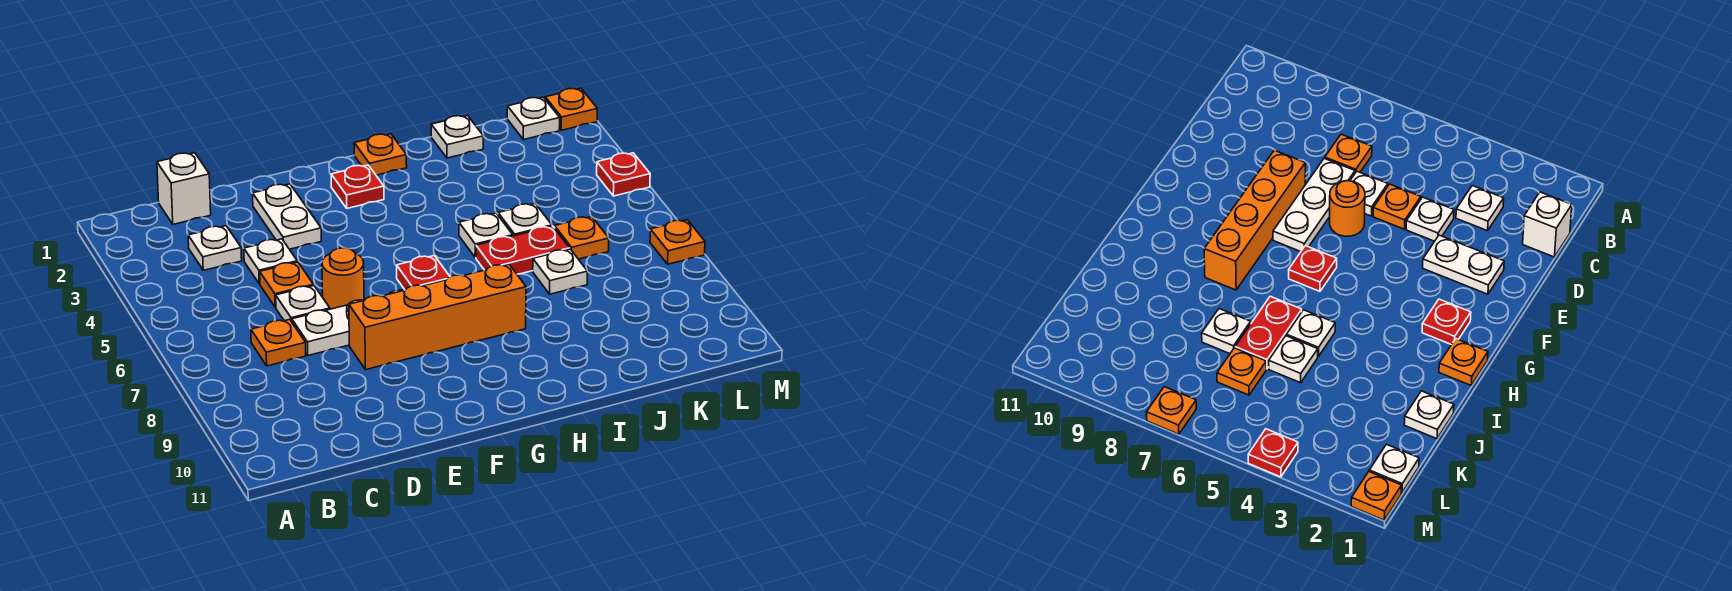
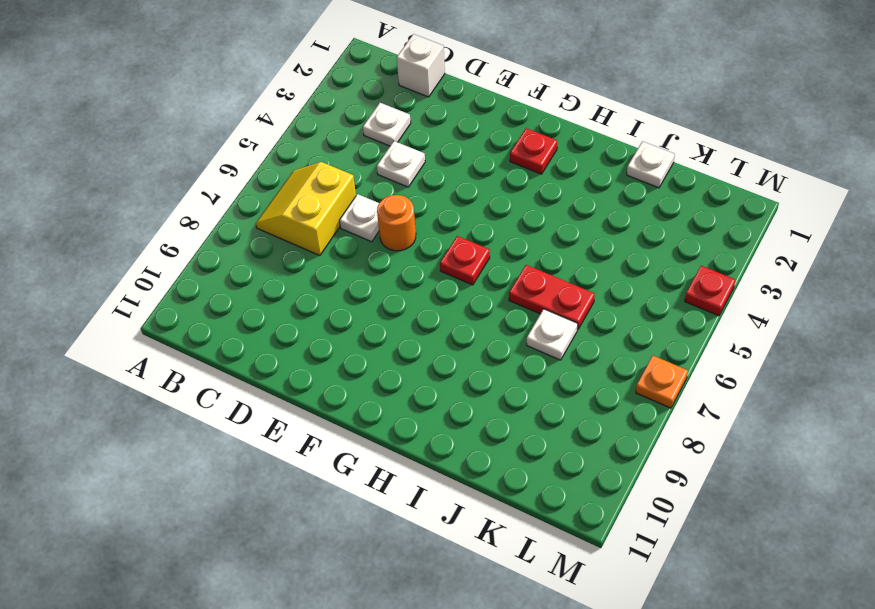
yellow 2x2 slope [256,162,356,256] -> orange 1x1 plate [251,319,306,366]
none -> orange 1x1 plate [260,262,313,307]
none -> white 1x3 plate [292,290,404,355]
none -> white 1x2 plate [253,184,321,249]

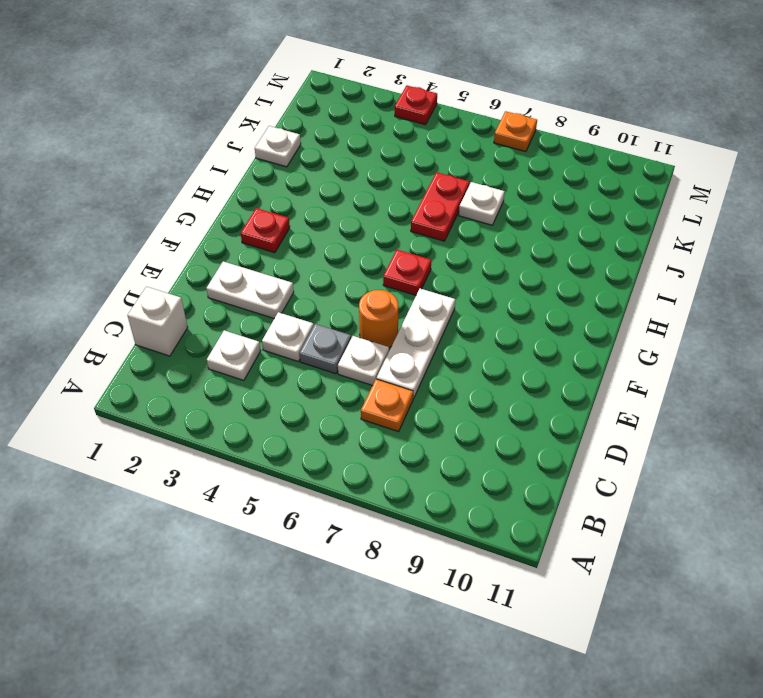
grey 1x1 plate [300,324,351,374] -> orange 1x1 plate [260,262,313,307]
none -> orange 1x4 brick [349,264,526,370]
none -> orange 1x1 plate [354,134,407,175]
none -> white 1x1 plate [459,213,513,258]

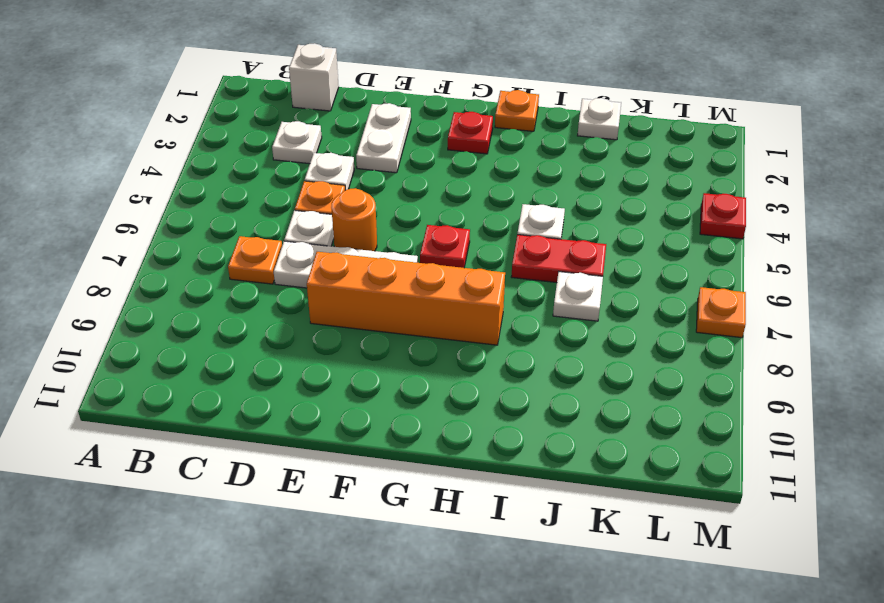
none -> white 1x1 plate [498,204,552,236]
none -> orange 1x1 plate [555,216,609,259]
none -> white 1x1 plate [507,97,560,140]

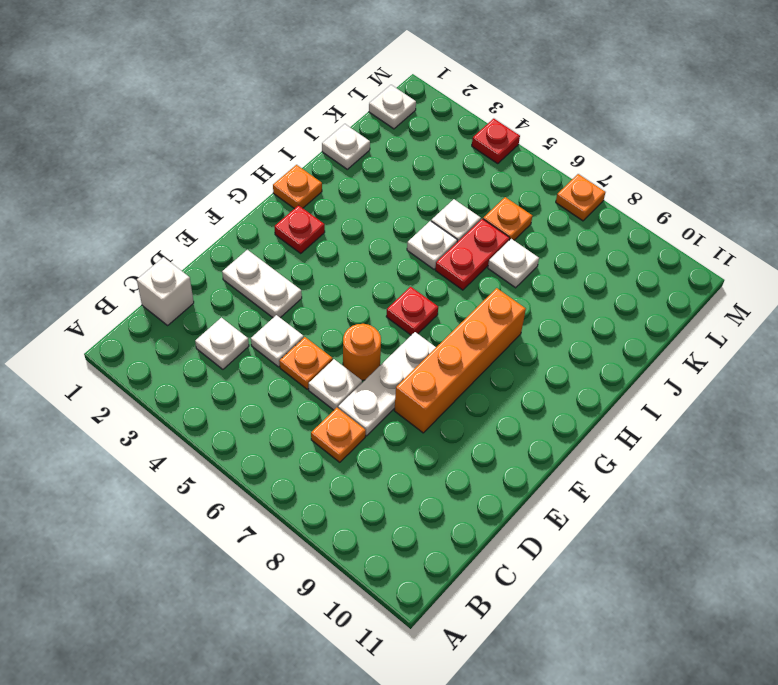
none -> orange 1x1 plate [545,88,597,130]

